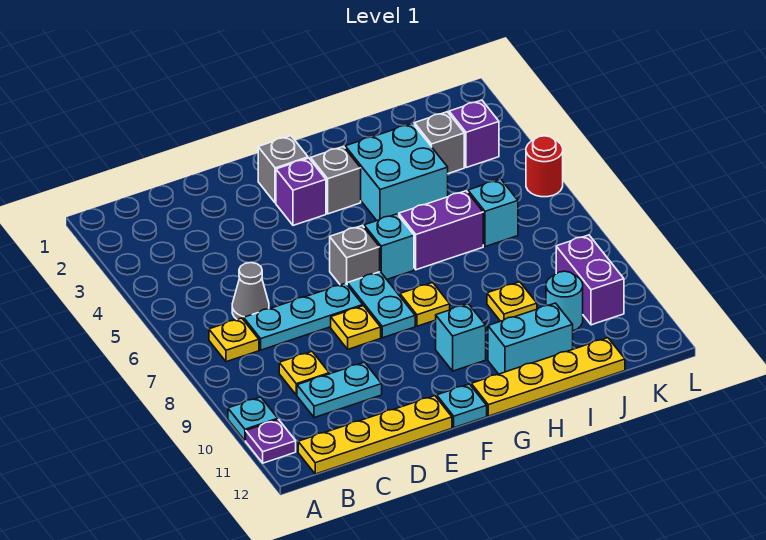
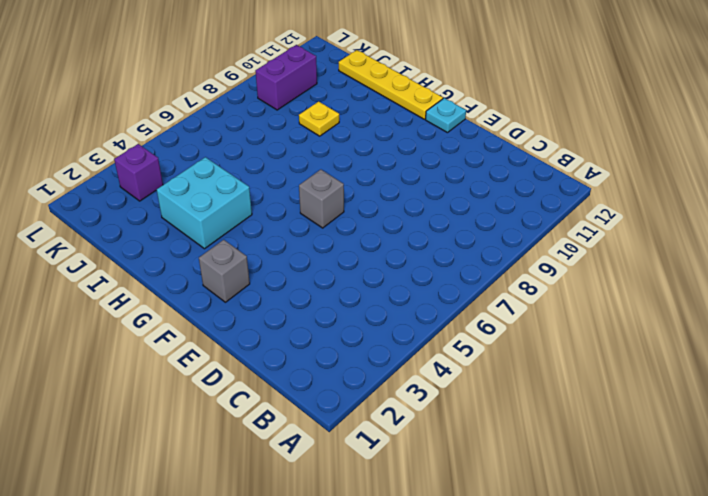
none -> cyan 1x1 plate [228,397,278,441]
none -> purple 1x1 plate [246,420,296,463]
none -> yellow 1x1 plate [209,318,259,362]

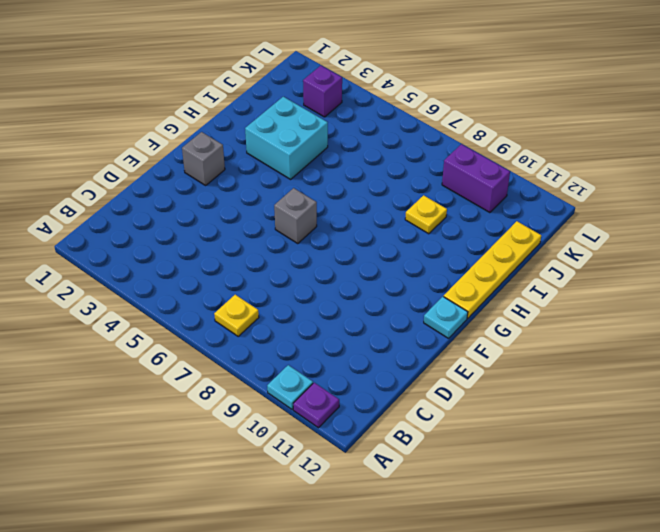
none -> yellow 1x4 plate [298,396,452,474]
none -> grey 1x1 cone [232,263,269,320]
none -> cyan 1x3 plate [244,283,363,350]

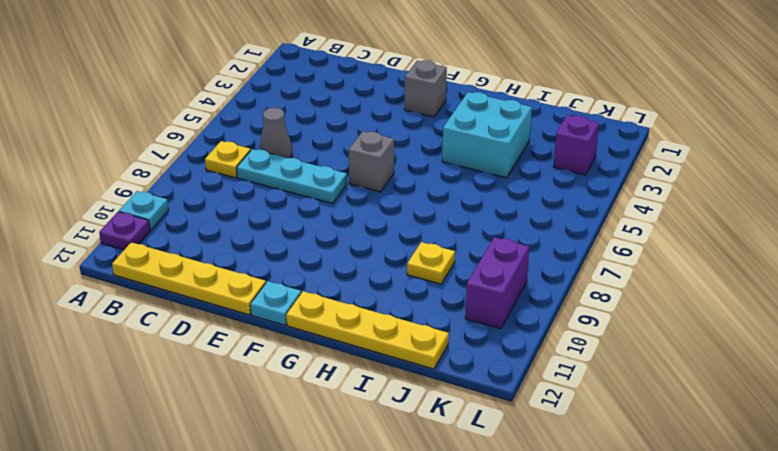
none -> yellow 1x1 plate [279,352,329,395]
none -> cyan 1x2 plate [297,362,382,418]
none -> yellow 1x1 plate [331,306,381,349]

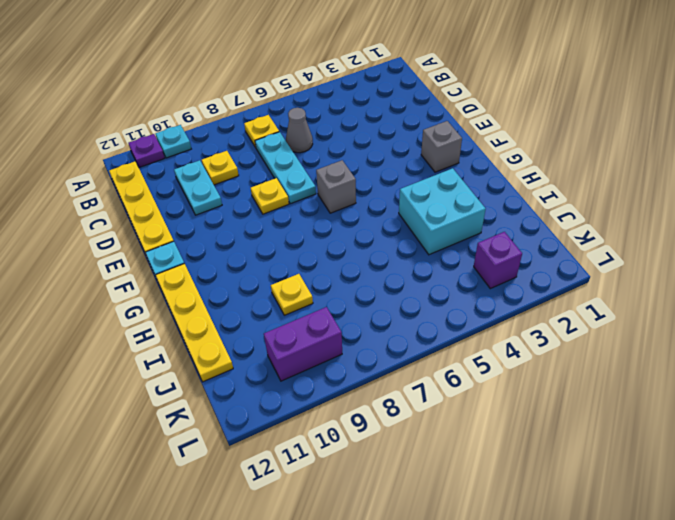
none -> purple 1x1 brick [276,158,326,225]
none -> cyan 1x2 plate [347,272,415,338]
none -> grey 1x1 brick [311,147,361,214]

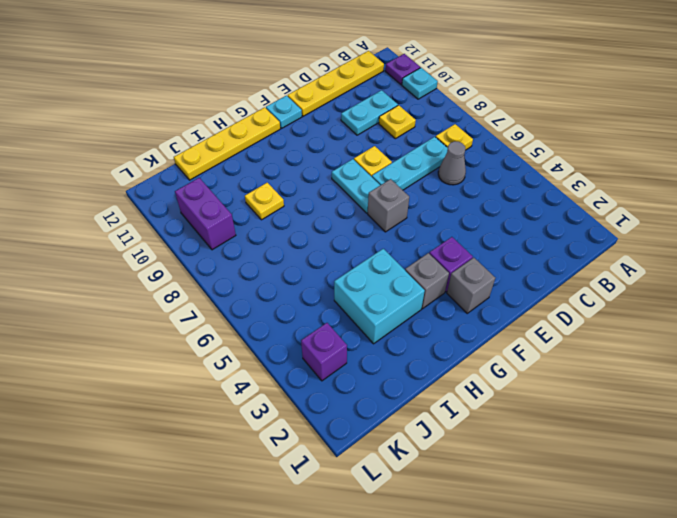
none -> cyan 1x1 brick [364,214,414,279]
none -> yellow 1x1 plate [400,283,450,326]
none -> cyan 1x1 brick [436,304,486,371]

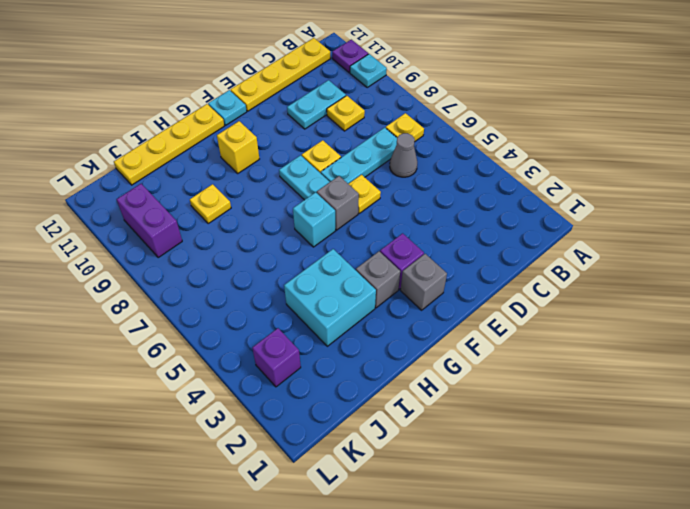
yellow 1x1 plate [349,175,381,213] -> yellow 1x1 plate moved to [400,283,450,326]
yellow 1x1 brick [217,121,259,173] -> cyan 1x1 brick [436,304,486,371]
none -> purple 1x2 brick [399,191,483,270]
none -> cyan 1x2 brick [488,303,573,374]
none -> grey 1x1 brick [414,112,464,174]

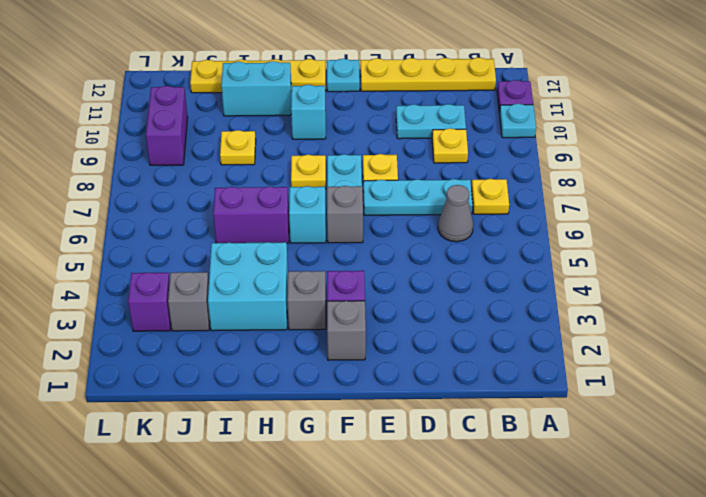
none -> cyan 1x1 brick [468,179,518,247]
none -> cyan 1x1 round brick [546,271,583,331]
none -> red 1x1 round brick [526,136,563,197]

